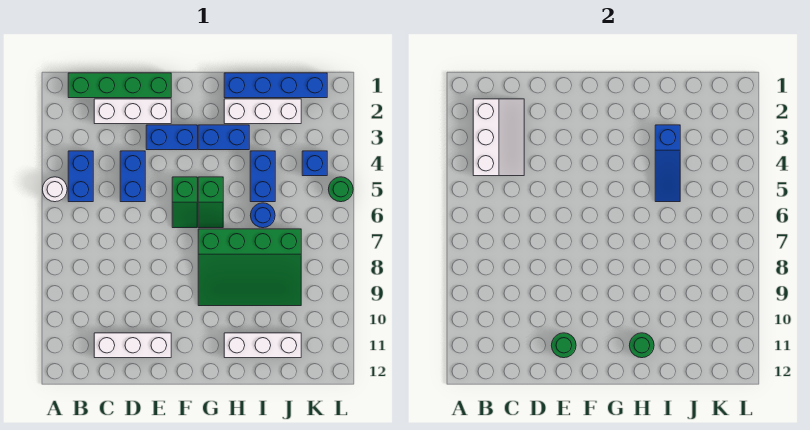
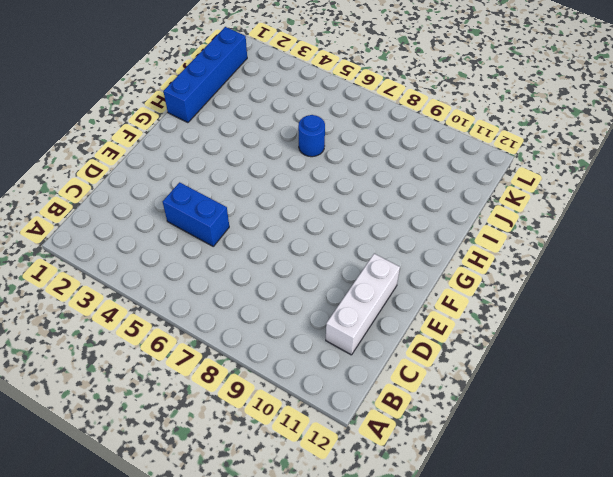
none -> white 1x1 round brick [42,177,67,202]
none -> green 1x4 brick [68,73,171,98]
none -> blue 1x2 brick [68,151,93,202]

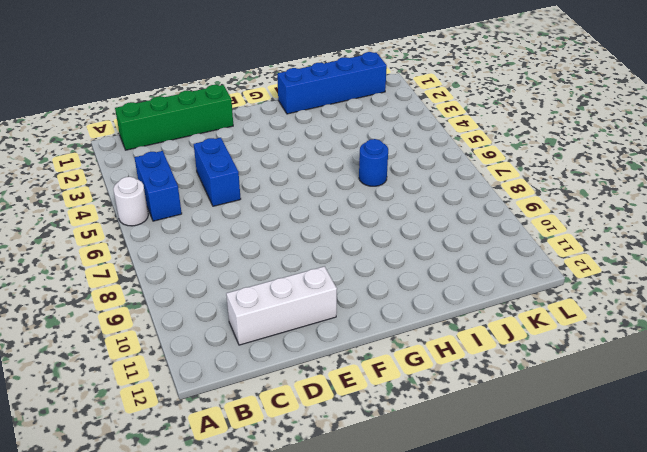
none -> white 1x3 brick [94,99,171,124]
none -> blue 1x2 brick [146,125,197,150]
none -> green 1x2 slope [172,177,197,228]

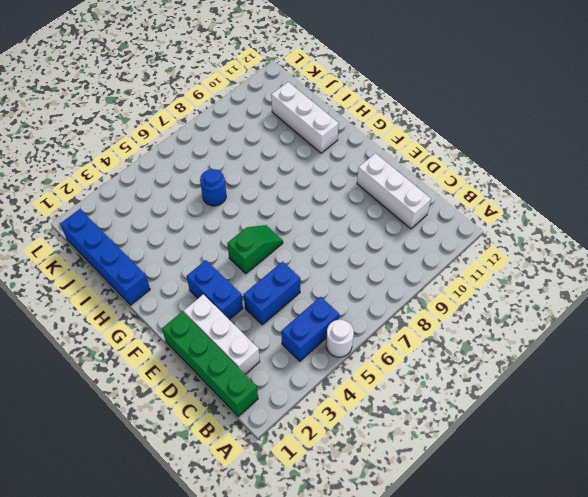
none -> blue 1x2 brick [198,125,249,150]
none -> green 1x2 slope [198,177,223,228]
none -> green 3x4 slope [198,229,301,306]

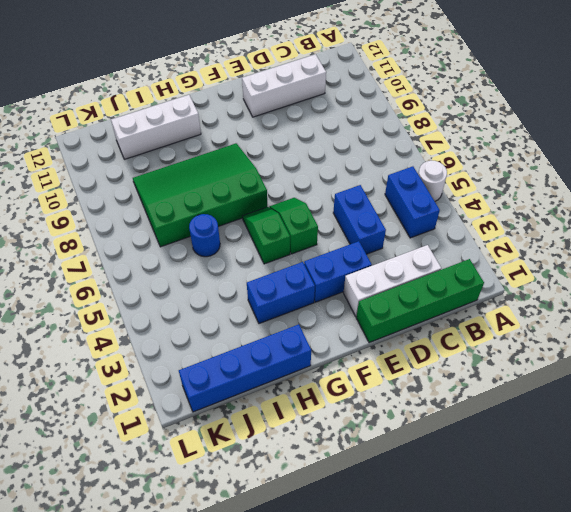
none -> white 1x3 brick [224,99,301,124]
none -> blue 1x2 brick [250,151,275,202]
none -> blue 1x1 brick [302,151,327,176]

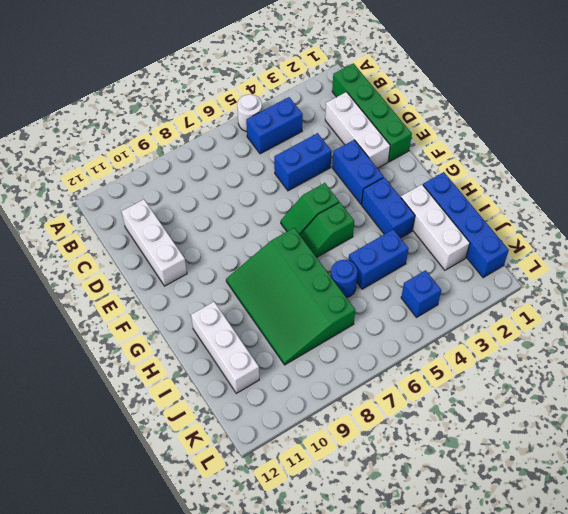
none -> green 1x1 round brick [328,177,353,202]
none -> white 2x3 slope [473,99,524,176]
none -> green 1x1 round brick [551,333,576,358]

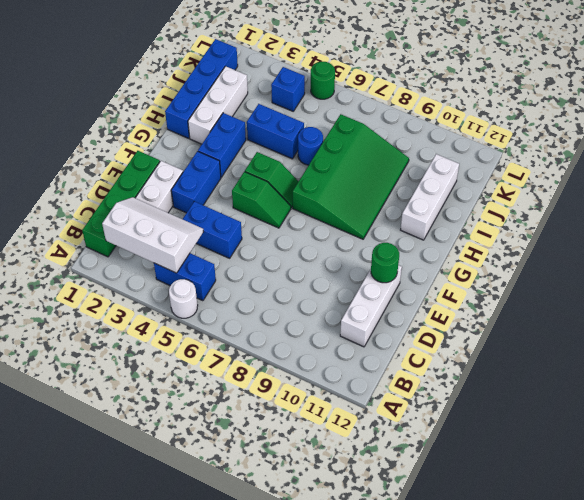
none -> green 1x1 round brick [629,333,654,358]
none -> blue 1x3 slope [655,125,680,202]

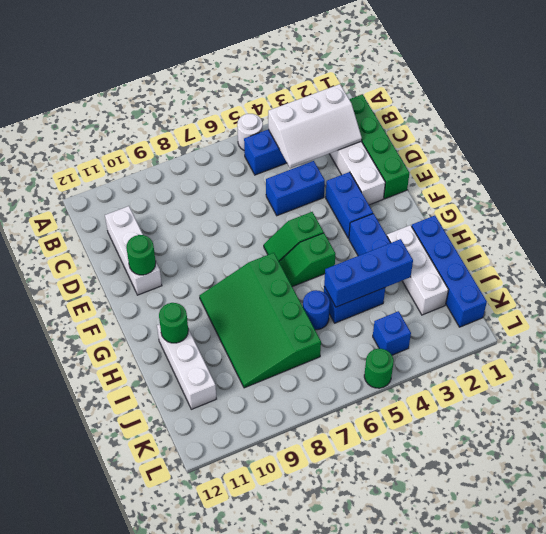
blue 1x3 brick [324,239,413,307] -> blue 1x3 slope [655,125,680,202]

